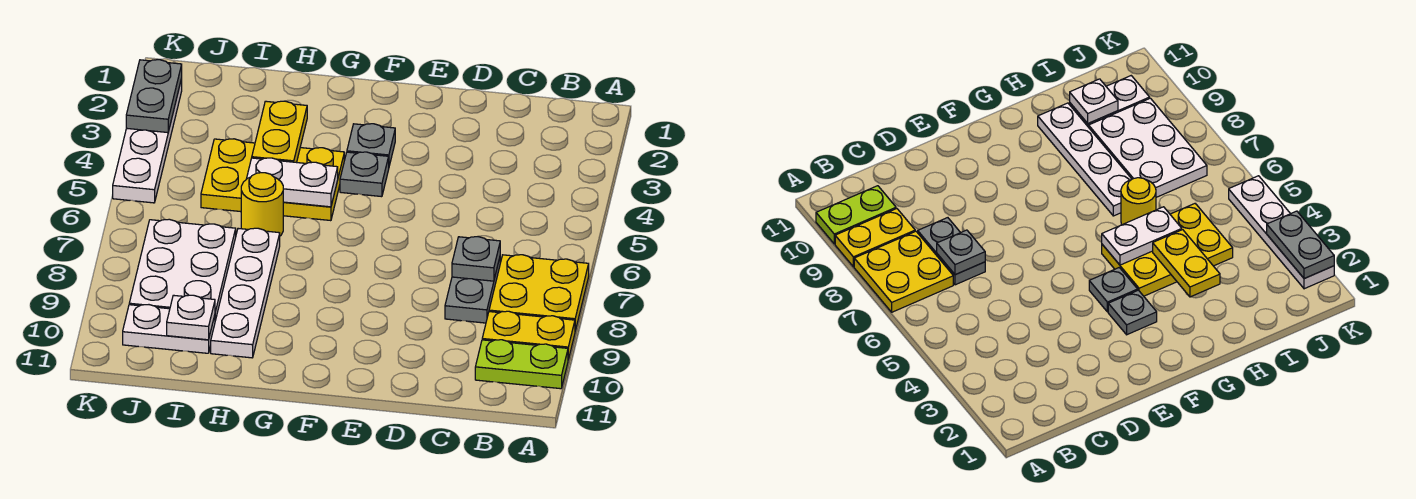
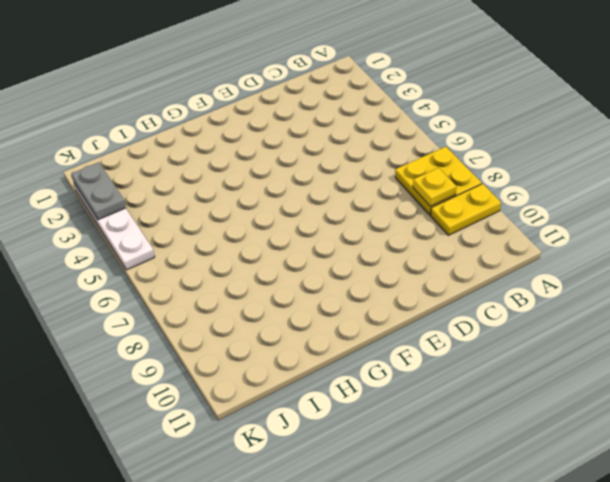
yellow 1x1 plate [413,168,456,206] -> none
none -> lime 1x2 plate [475,340,568,389]
none -> grey 1x2 plate [445,258,500,323]
none -> grey 1x1 plate [347,124,395,166]

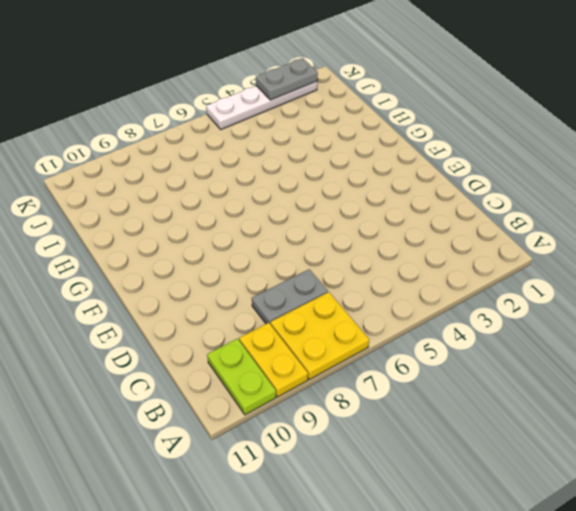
none -> grey 1x1 plate [347,124,395,166]
none -> grey 1x1 plate [340,152,389,197]
none -> yellow 2x3 plate [201,139,344,221]

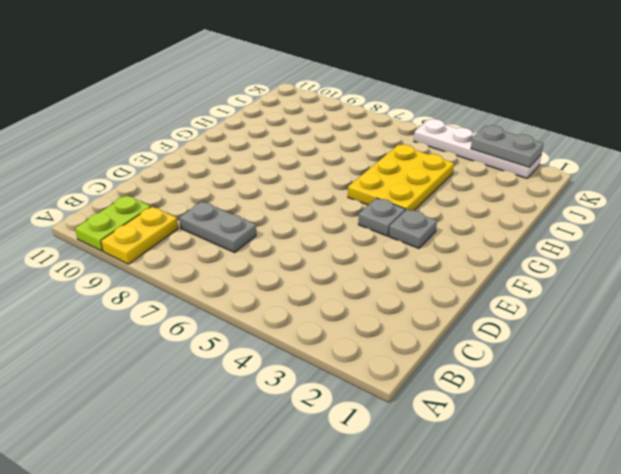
none -> yellow 2x2 plate [489,255,589,331]
none -> yellow 1x1 round brick [241,173,283,236]
none -> white 1x4 plate [211,228,280,358]

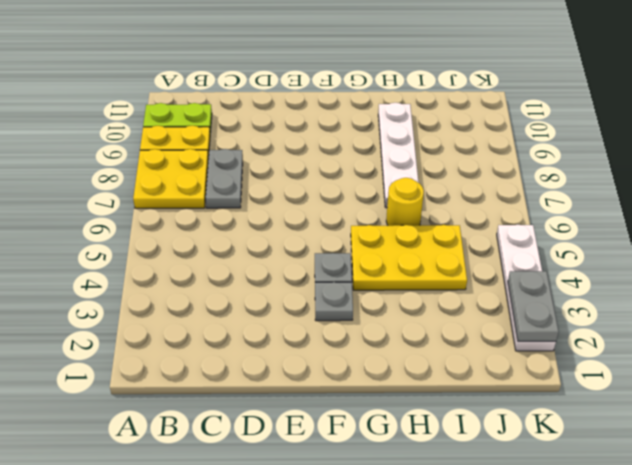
none -> white 2x3 plate [129,219,236,320]
none -> white 1x2 plate [123,305,215,353]
none -> grey 1x1 plate [452,237,500,281]

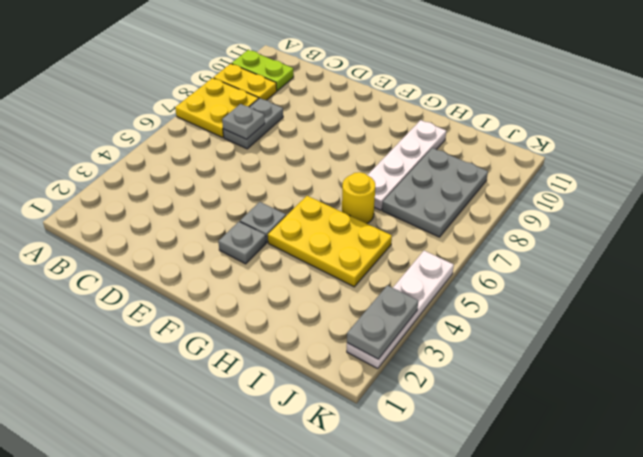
grey 2x3 plate [382,148,488,237] -> white 2x3 plate [129,219,236,320]
none -> white 1x2 plate [123,305,215,353]
none -> white 1x2 plate [247,158,338,207]
none -> yellow 1x2 plate [252,101,307,162]

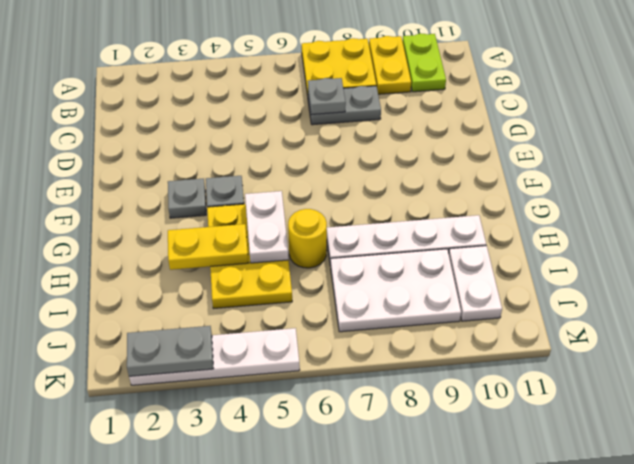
none -> white 1x1 plate [167,295,215,340]

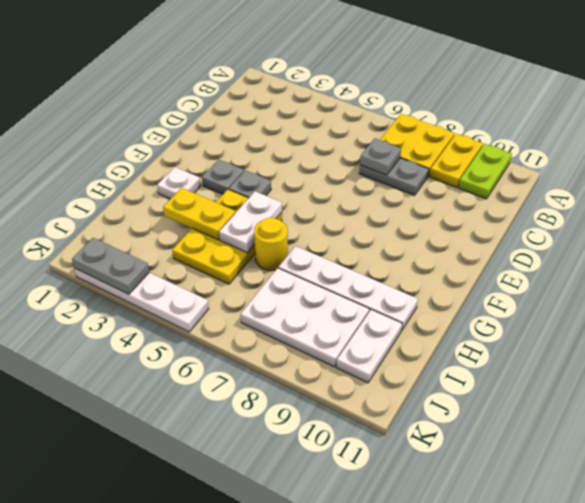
white 1x1 plate [157,167,201,199] -> white 1x1 plate moved to [167,295,215,340]

